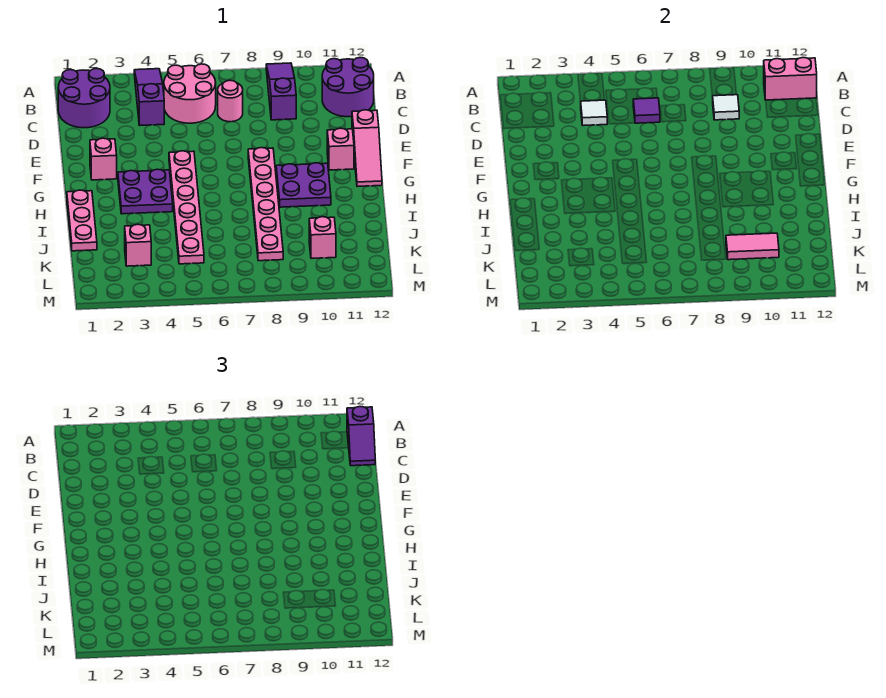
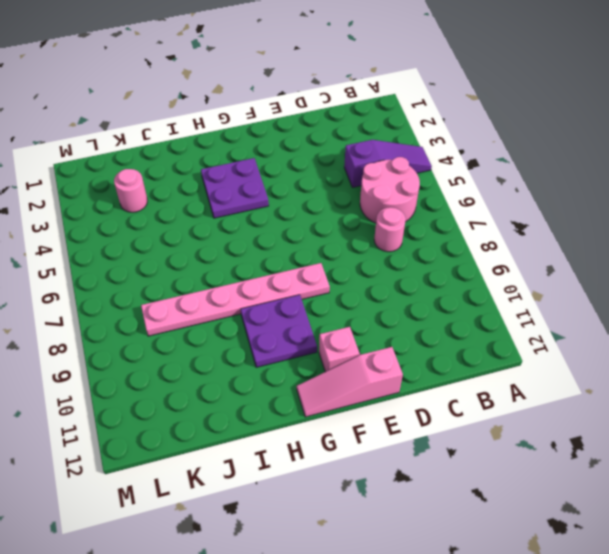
pink 1x1 round brick [114,169,147,212] -> pink 1x1 brick [125,224,151,266]
none -> purple 1x3 slope [266,63,296,120]
none -> purple 2x2 round brick [58,69,110,128]
none -> purple 2x2 round brick [322,58,374,117]

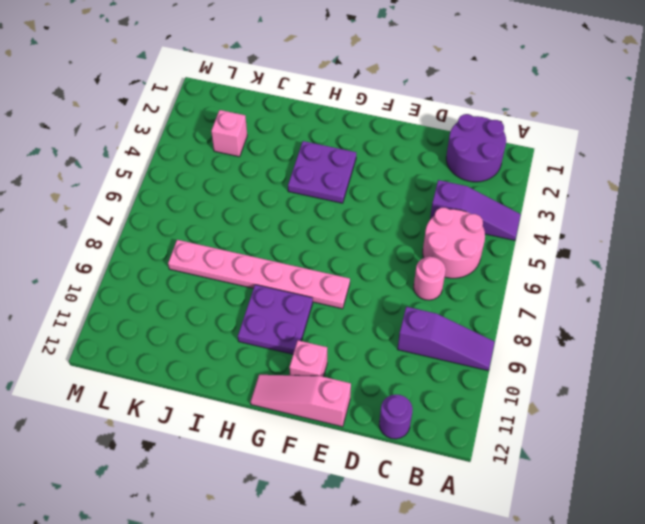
purple 1x1 round brick [379,394,413,439] -> purple 2x2 round brick [322,58,374,117]
none -> pink 1x1 brick [90,138,117,180]
none -> pink 1x6 plate [169,151,204,264]
none -> pink 1x3 plate [67,190,97,251]

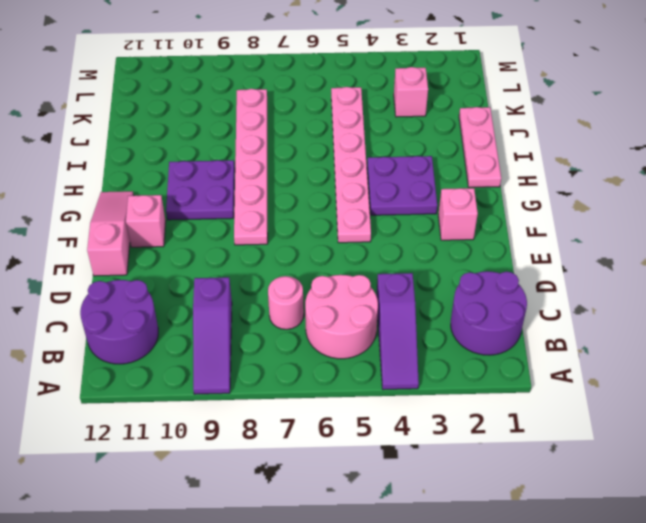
none -> pink 1x1 brick [309,217,336,258]
none -> pink 1x2 brick [764,58,817,100]
none -> white 1x1 tile [581,100,607,125]

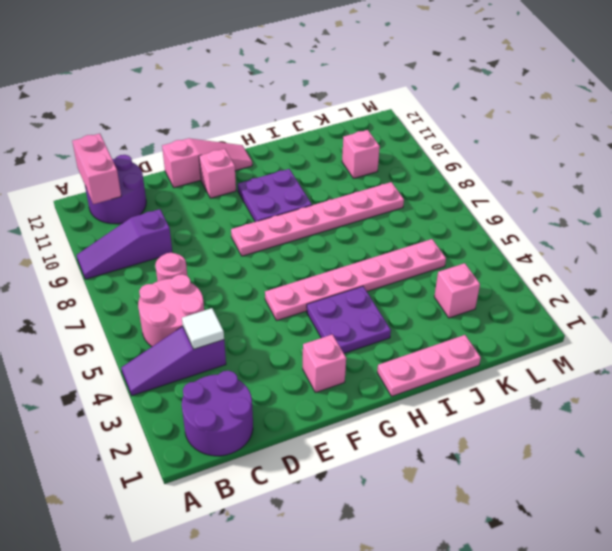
none -> purple 1x1 tile [633,98,660,123]
none -> white 1x1 tile [713,95,739,120]
none -> pink 1x2 tile [726,233,779,260]

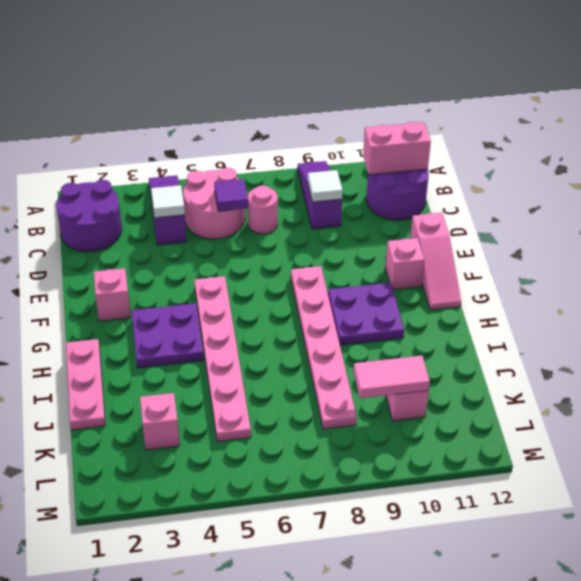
none -> purple 1x2 slope [347,407,375,466]

